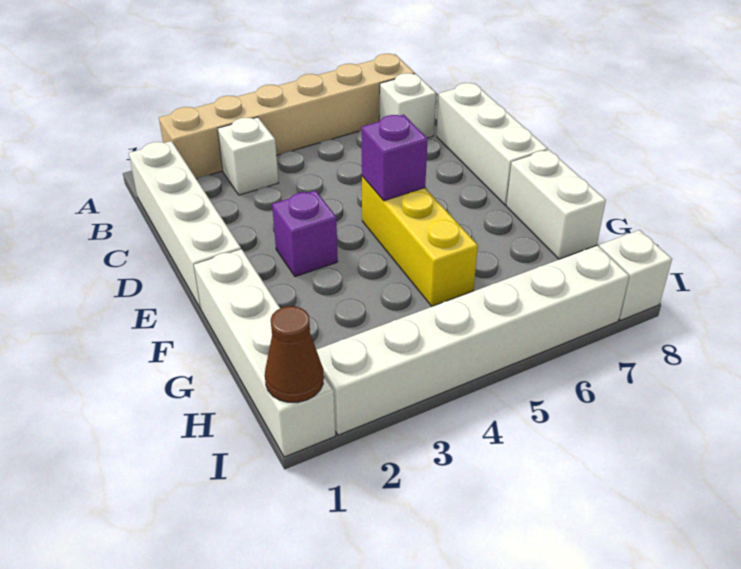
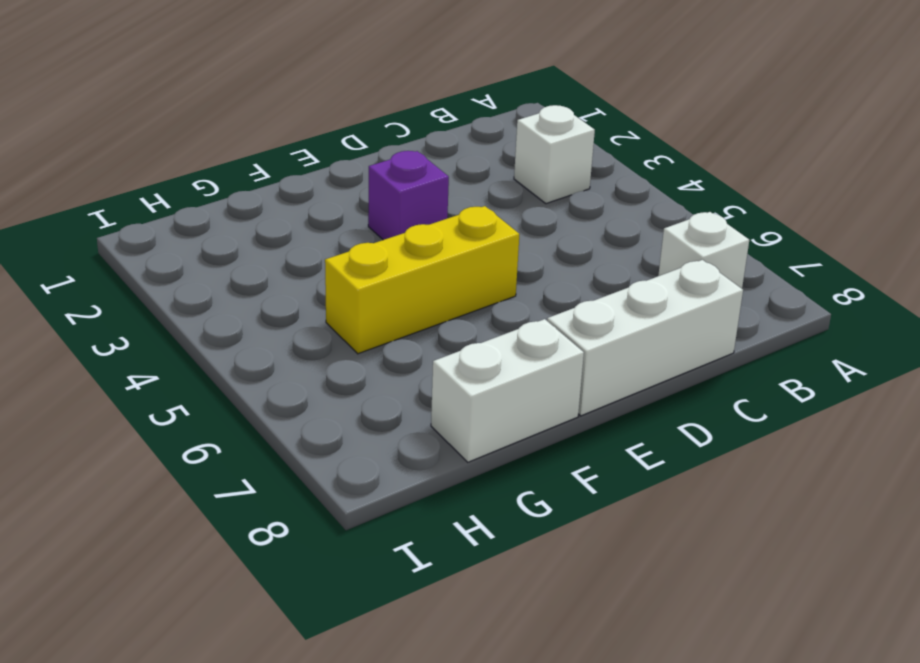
none -> tan 1x6 brick [159,54,415,179]
none -> white 1x4 brick [129,141,241,309]
none -> white 1x4 brick [194,249,335,457]

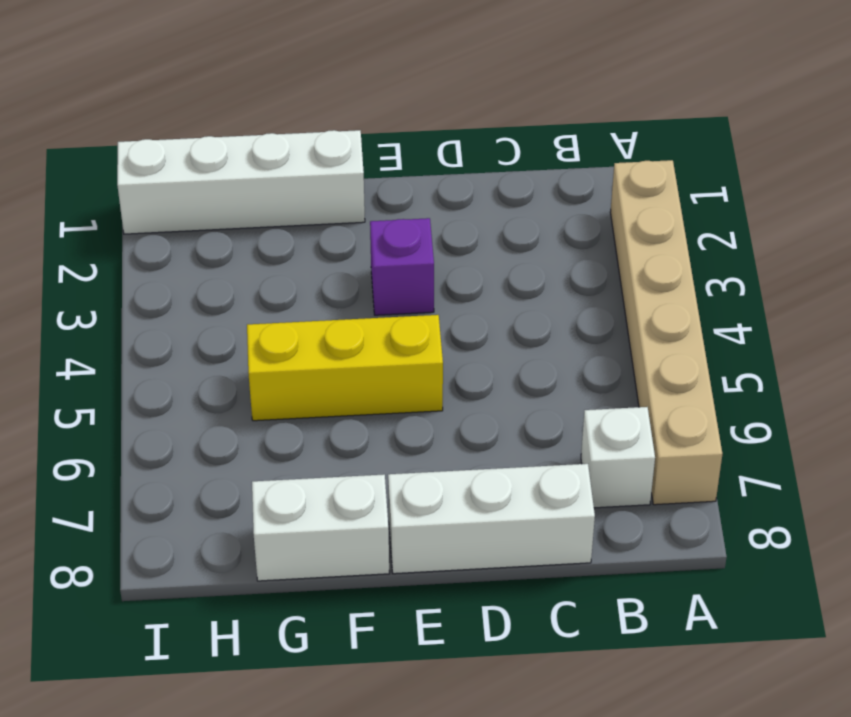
none -> white 1x4 brick [129,141,241,309]
none -> white 1x1 brick [218,117,279,195]
none -> white 1x6 brick [316,245,629,435]

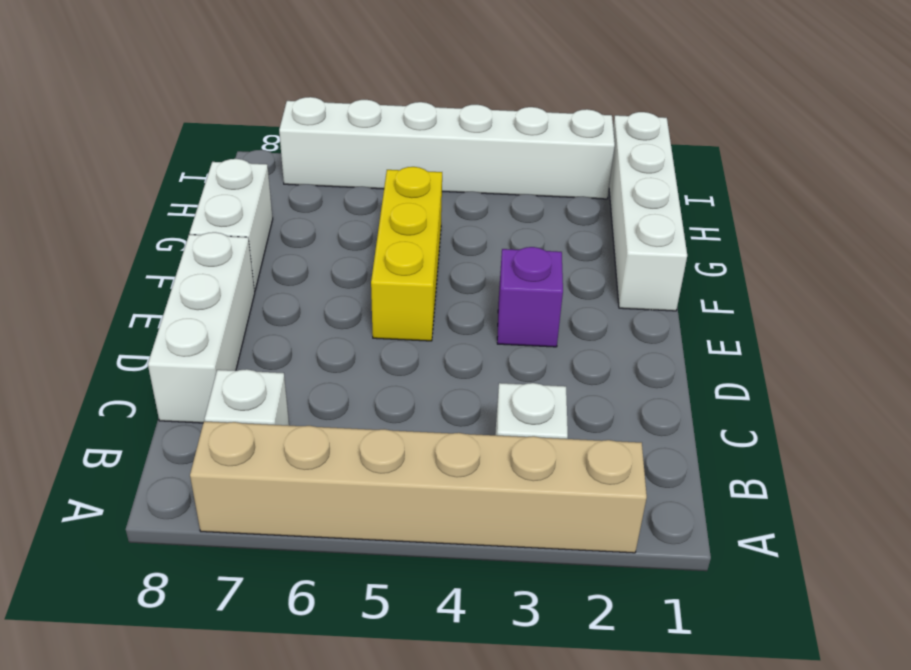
none -> white 1x4 brick [129,141,241,309]
none -> white 1x1 brick [599,230,672,320]
none -> purple 1x1 brick [362,115,428,201]

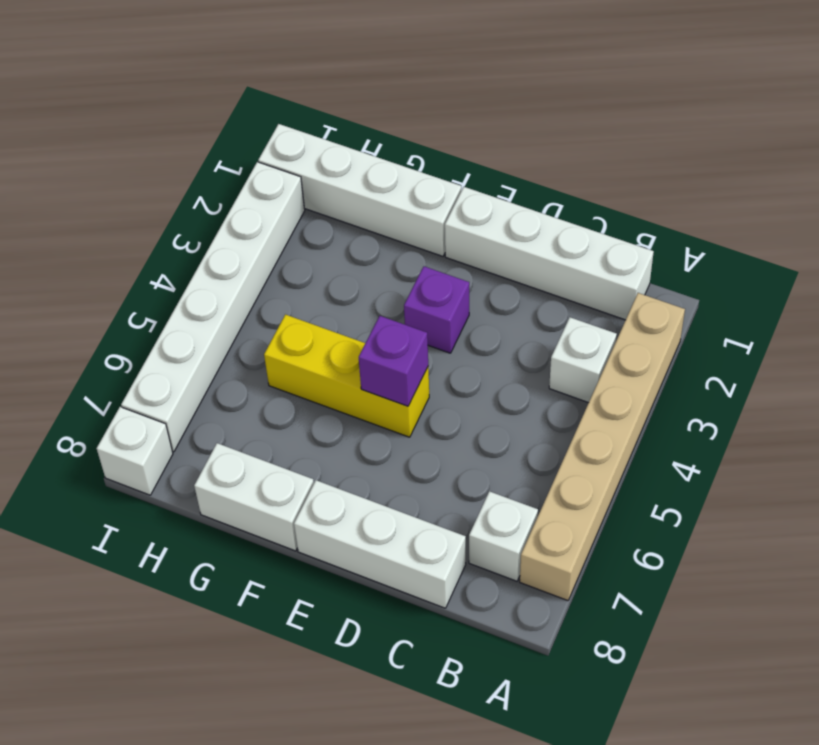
none -> brown 1x1 cone [265,306,324,402]

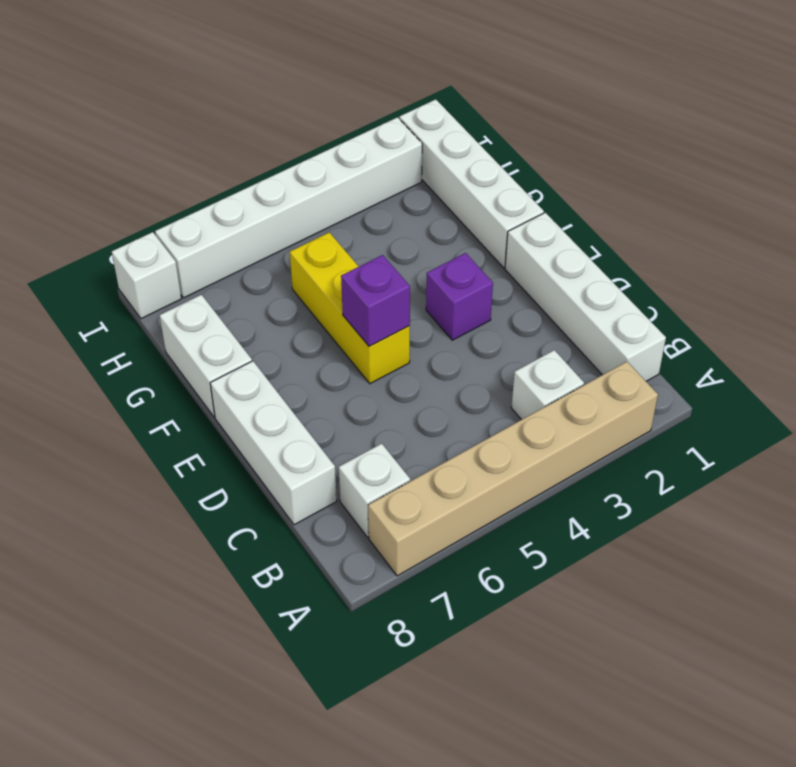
none -> brown 1x1 cone [265,306,324,402]

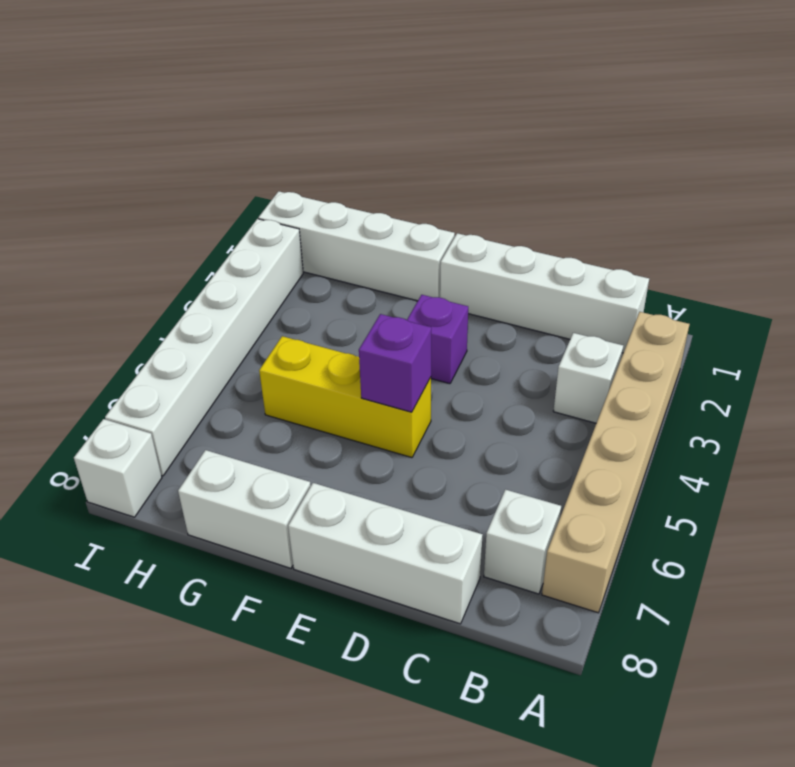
none -> brown 1x1 cone [265,306,324,402]

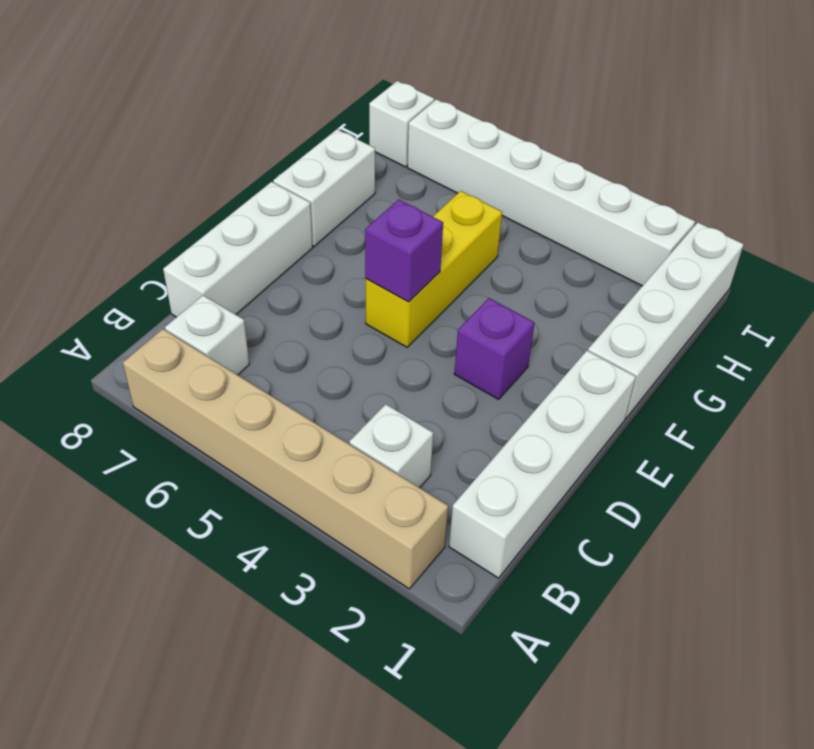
none -> brown 1x1 cone [265,306,324,402]

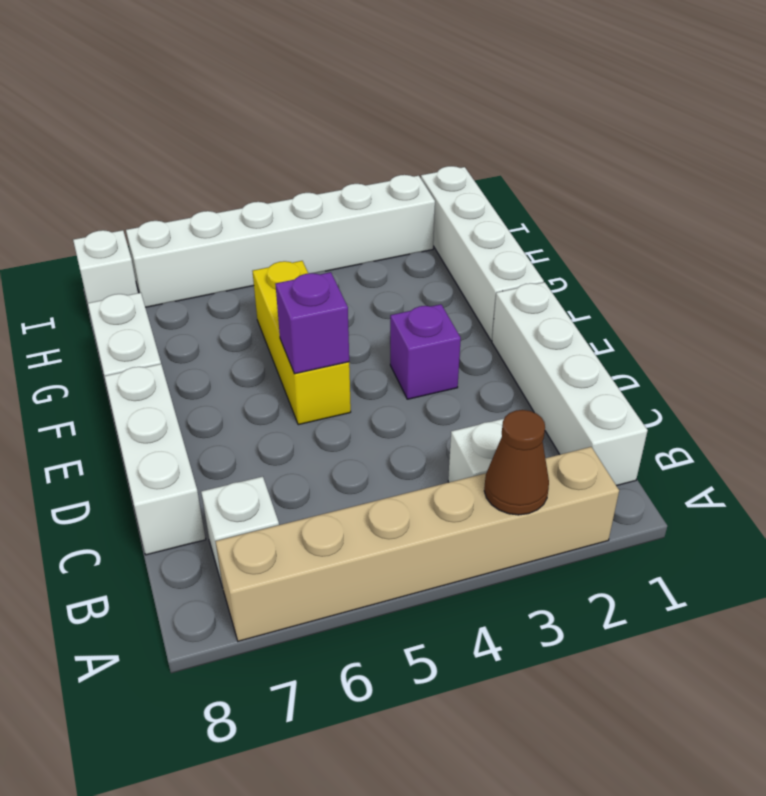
brown 1x1 cone [484,410,549,515] -> brown 1x1 cone moved to [265,306,324,402]

